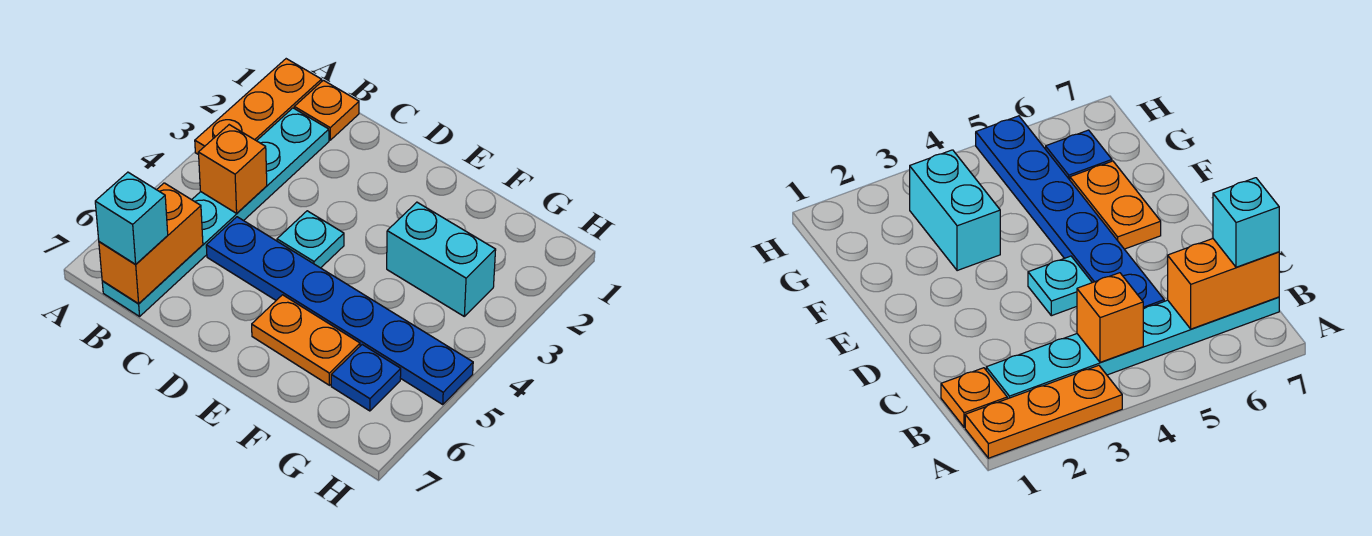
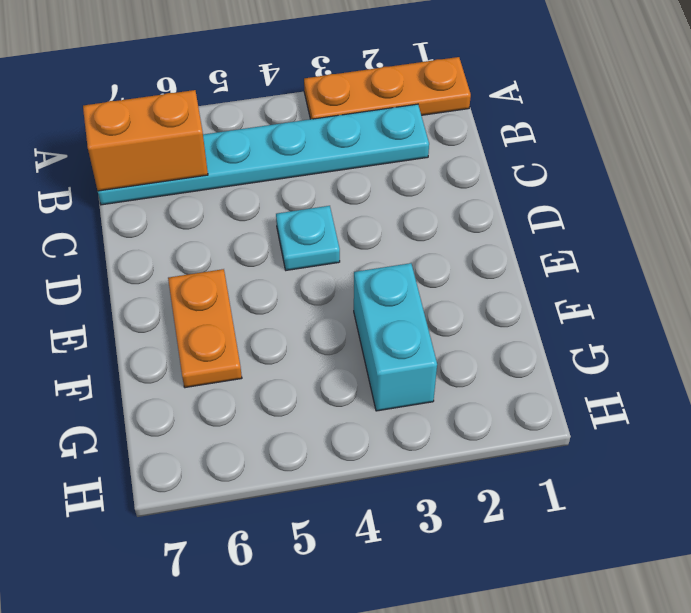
none -> orange 1x1 plate [294,80,359,140]
none -> blue 1x6 plate [206,217,473,404]

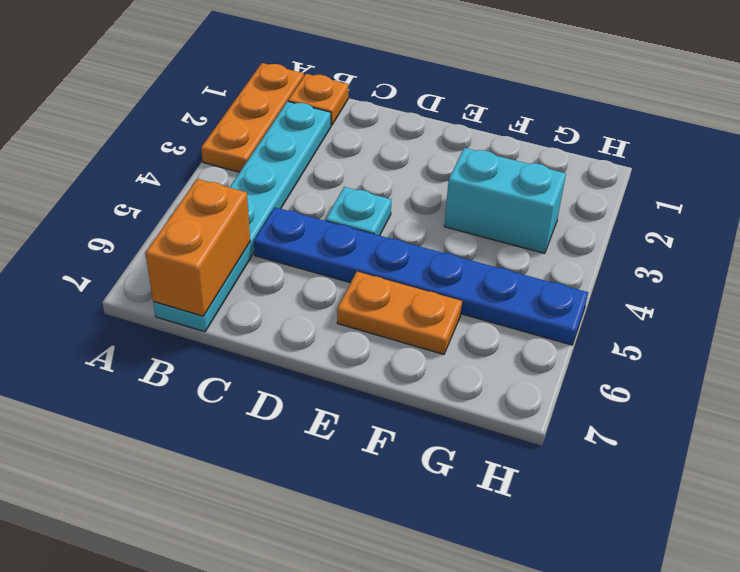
none -> blue 1x1 plate [331,345,401,411]
none -> orange 1x1 brick [198,125,267,213]

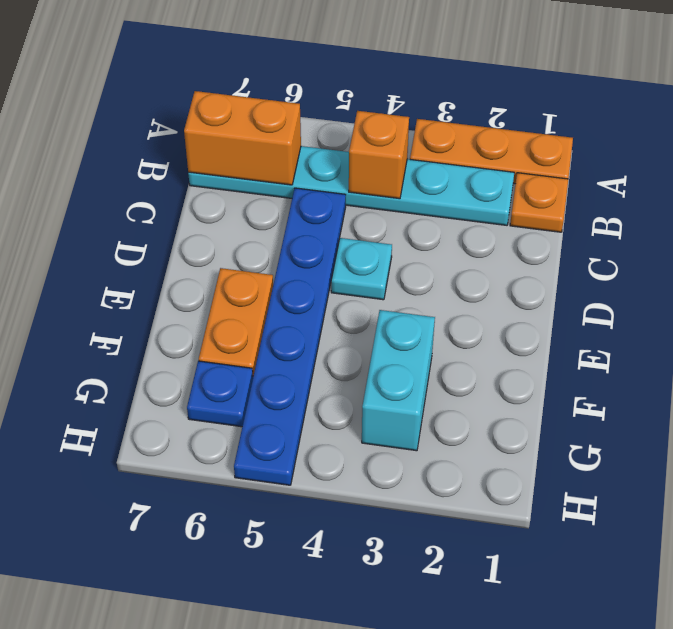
none -> cyan 1x1 brick [95,172,168,264]

